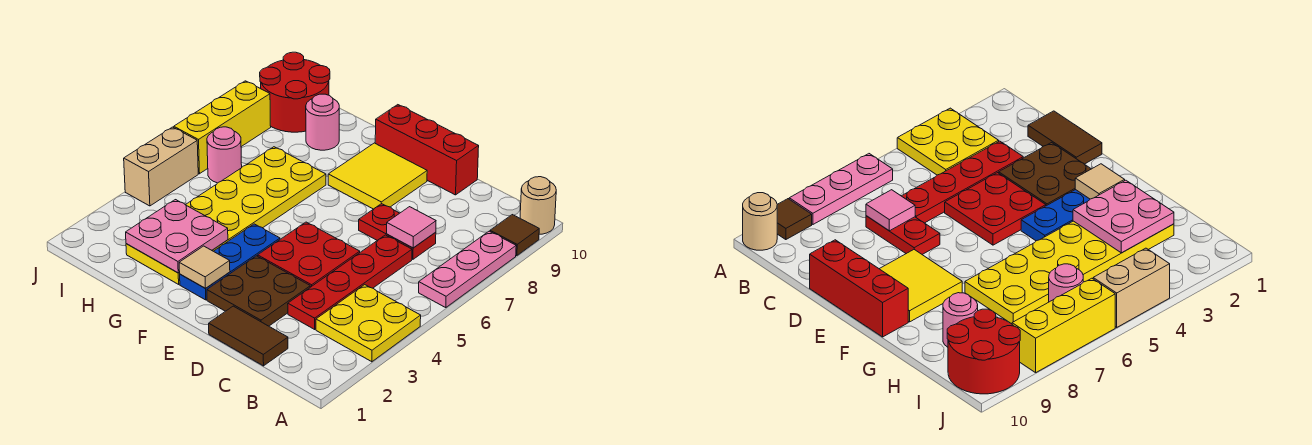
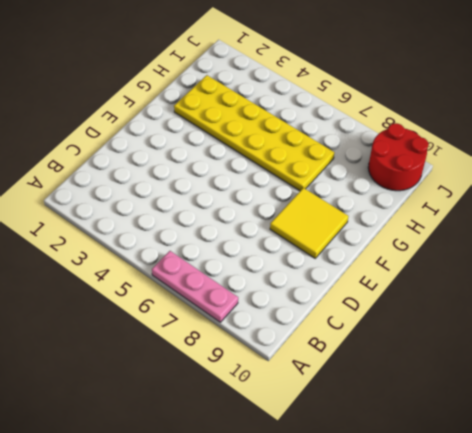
none -> yellow 2x2 plate [316,285,421,362]
none -> brown 1x1 tile [490,215,539,256]
none -> tan 1x1 round brick [520,177,556,234]

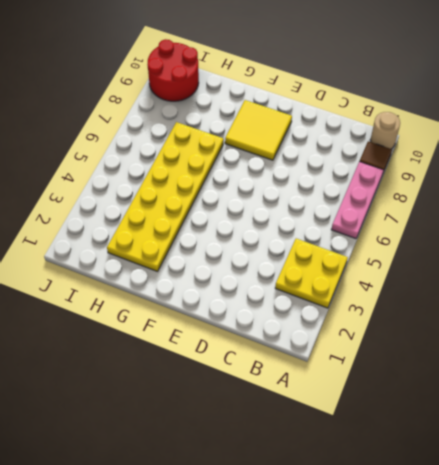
none -> brown 1x2 tile [209,306,288,366]
none -> red 1x4 plate [288,235,412,329]
none -> red 1x2 plate [359,204,436,259]

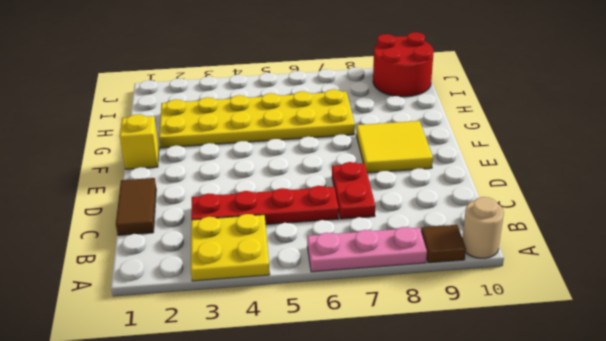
yellow 1x1 brick [120,114,159,169] -> none
none -> brown 2x2 plate [207,256,310,326]
none -> red 2x2 plate [258,222,360,287]
none -> red 1x3 brick [375,105,479,195]

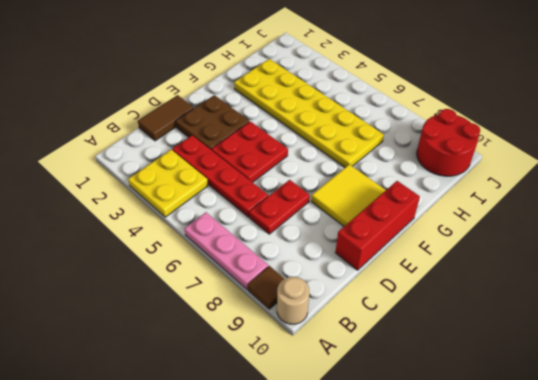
none -> blue 1x3 plate [180,224,280,300]
none -> pink 1x1 round brick [306,94,339,150]
none -> pink 1x1 round brick [207,127,242,183]

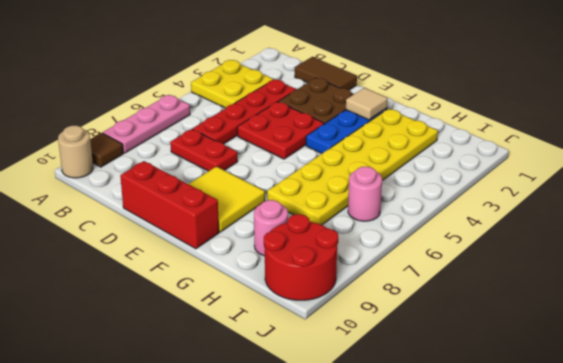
none -> tan 1x2 brick [124,127,198,206]
none -> yellow 1x3 brick [174,81,271,174]
none -> pink 1x1 tile [387,207,436,248]

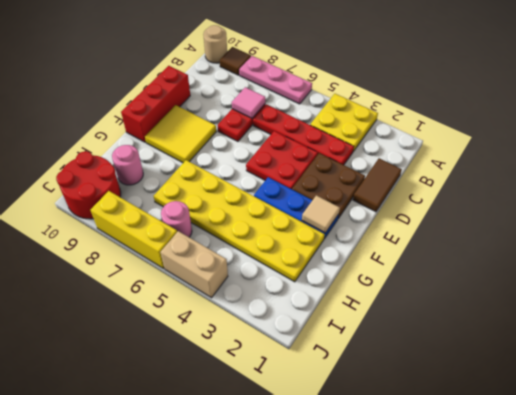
none -> pink 2x2 plate [126,200,228,273]

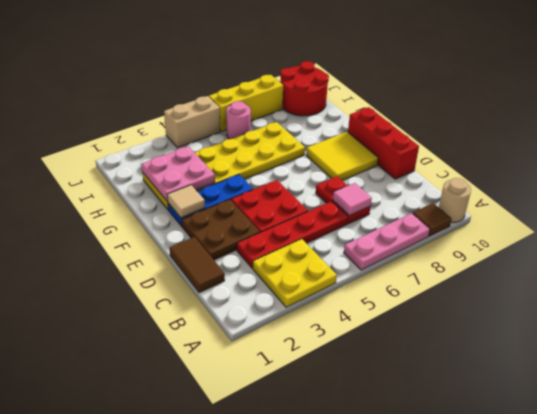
none -> pink 1x1 round brick [306,94,339,150]

